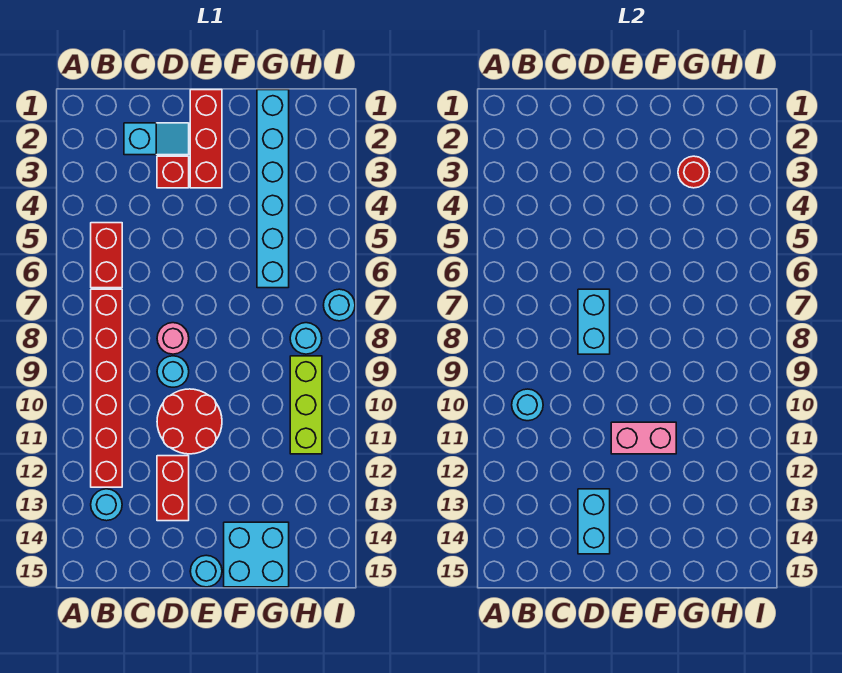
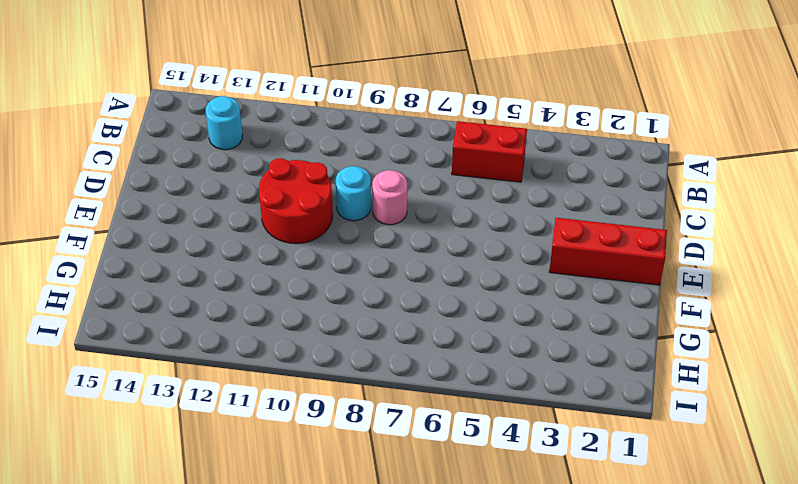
none -> red 1x6 brick [91,289,122,487]
none -> cyan 1x2 slope [124,123,189,155]
none -> red 1x1 brick [157,156,189,188]

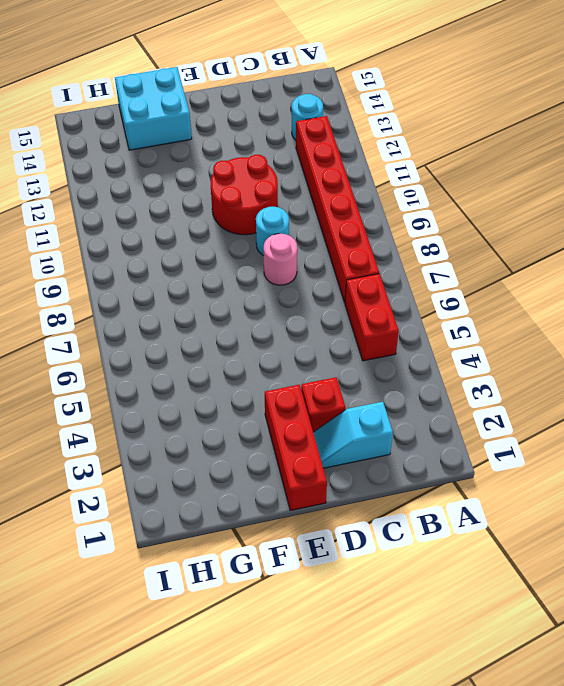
none -> red 1x2 brick [157,456,189,521]
none -> cyan 1x1 round brick [190,555,222,587]
none -> cyan 1x6 brick [257,90,289,288]

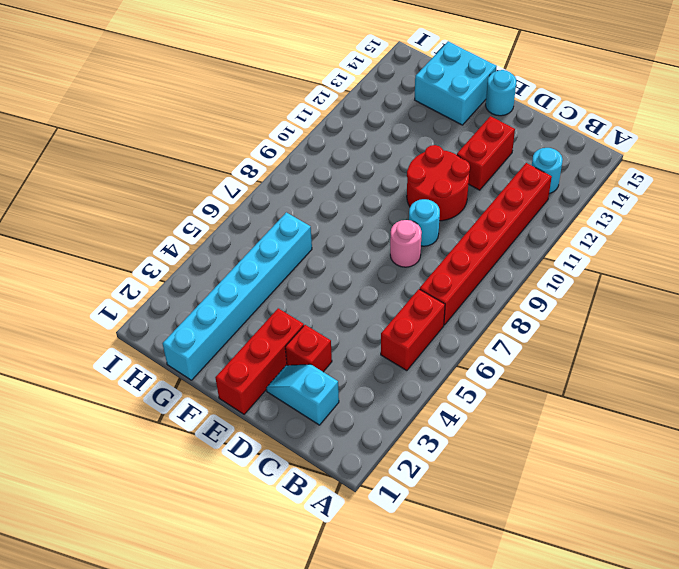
none -> cyan 1x1 round brick [290,323,322,354]
none -> lime 1x3 brick [290,356,322,454]
none -> cyan 1x1 round brick [324,289,355,321]

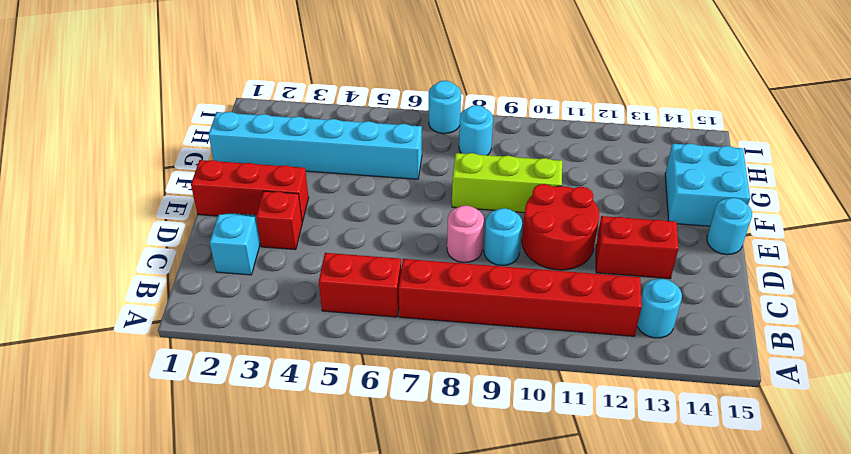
lime 1x3 brick [452,153,562,213] -> lime 1x3 brick moved to [290,356,322,454]
none -> cyan 1x1 round brick [512,389,543,421]
none -> cyan 1x2 brick [578,289,610,354]
none -> cyan 1x2 brick [578,489,610,554]

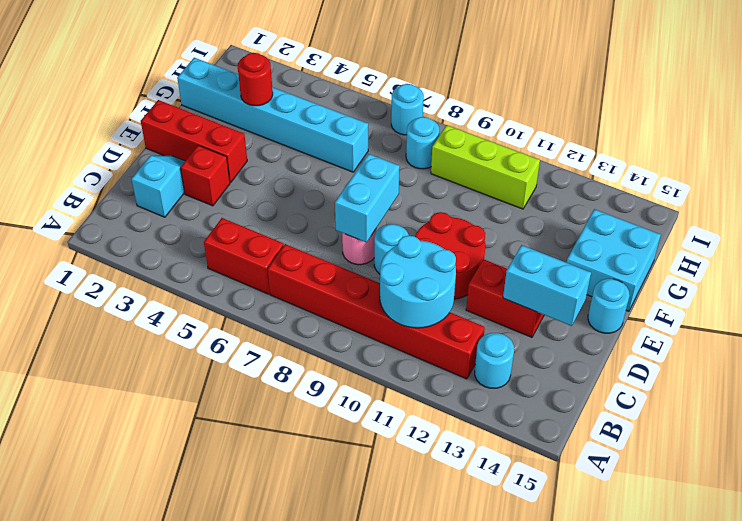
cyan 2x2 round brick [380,236,456,328] -> cyan 1x1 round brick [512,389,543,421]
cyan 1x2 brick [335,154,400,243] -> cyan 1x2 brick turned to [578,289,610,354]
none -> pink 1x2 brick [611,422,676,454]

